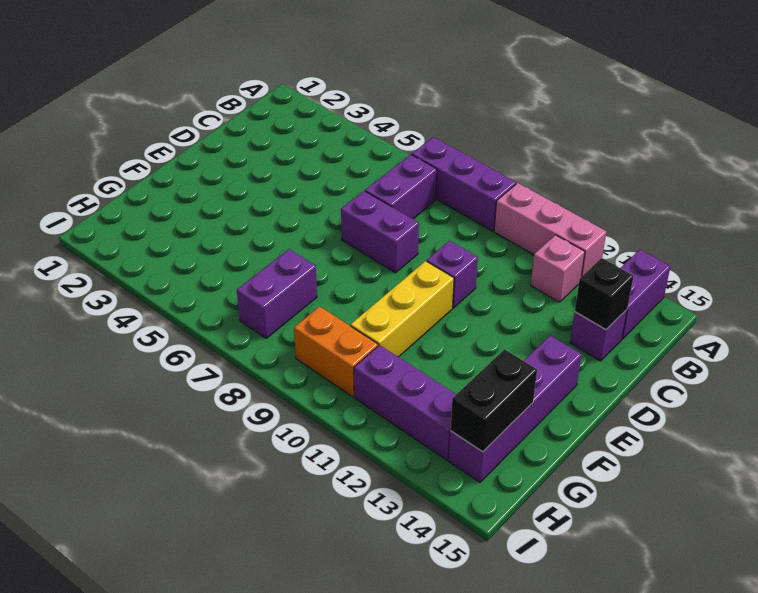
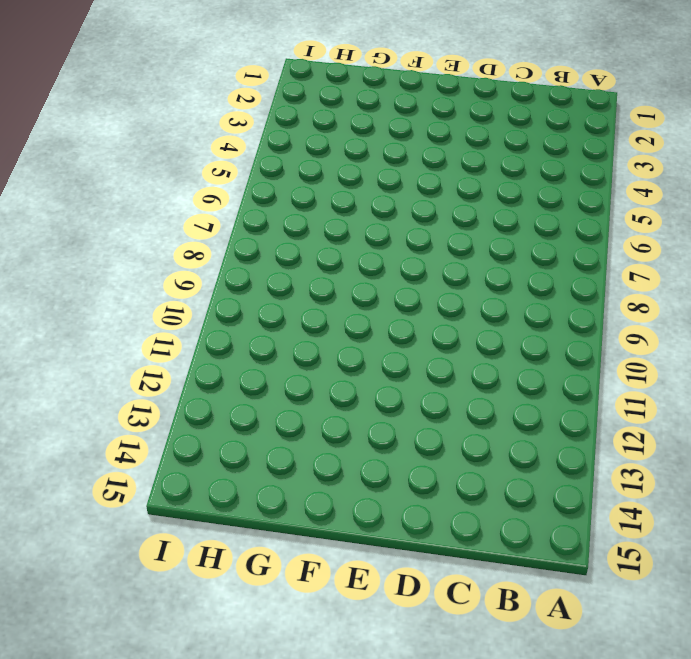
none -> purple 1x3 brick [412,137,516,231]
none -> pink 1x3 brick [494,183,606,277]
none -> purple 1x2 brick [621,250,670,339]

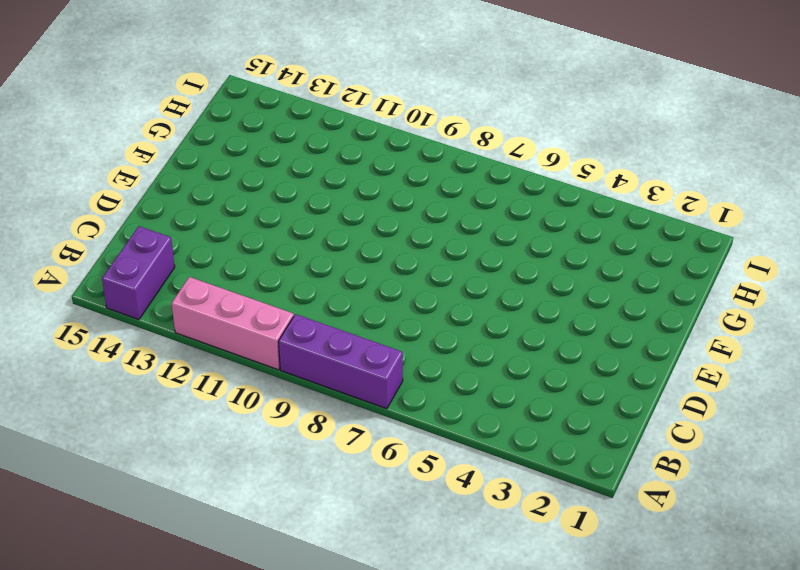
none -> purple 1x2 brick [365,155,437,219]
none -> pink 1x1 brick [531,235,585,302]
none -> purple 1x1 brick [570,310,627,361]

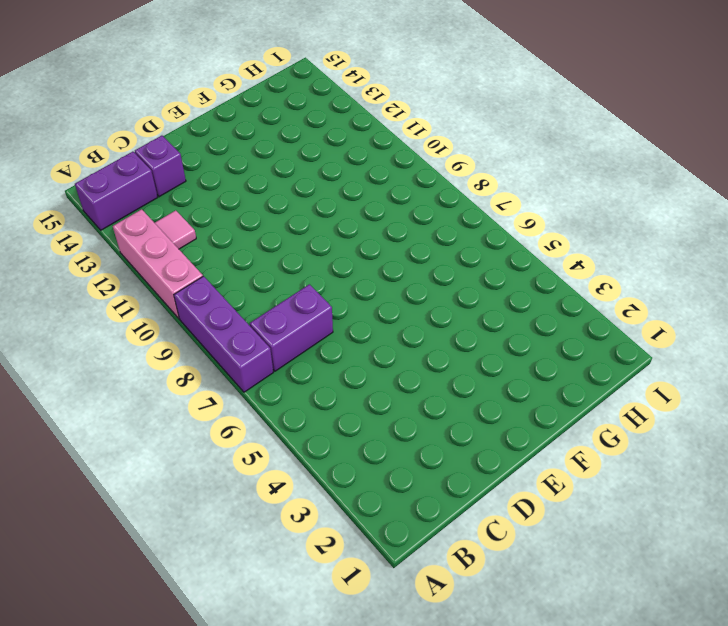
pink 1x1 tile [155,210,196,249] -> pink 1x1 brick [531,235,585,302]
none -> purple 1x2 brick [341,191,419,273]
none -> purple 1x1 brick [427,241,478,308]
none -> yellow 1x3 brick [350,261,454,357]

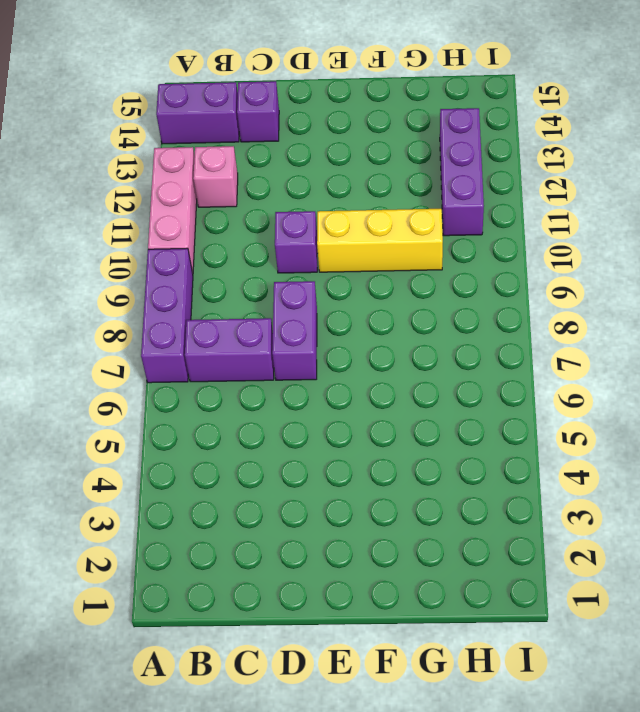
none -> purple 1x4 brick [449,335,582,482]
none -> purple 1x2 brick [237,249,317,338]
none -> orange 1x2 brick [294,306,378,397]

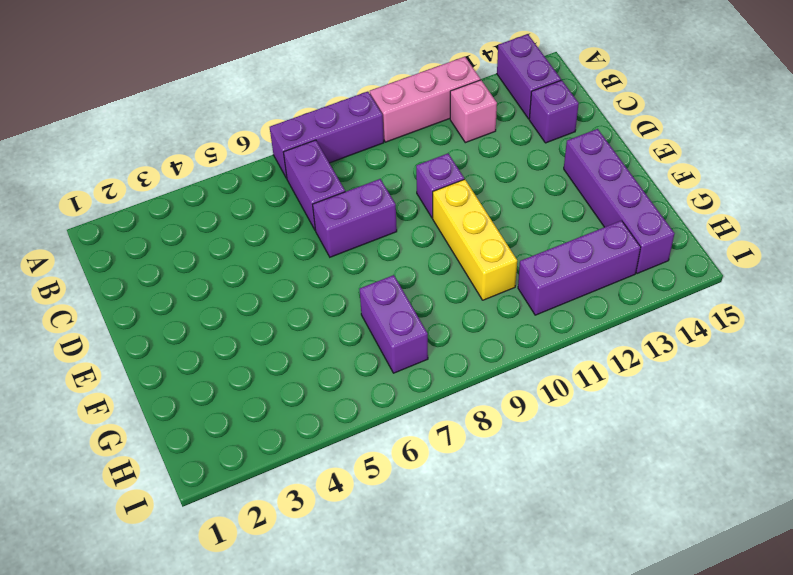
none -> orange 1x2 brick [294,306,378,397]
none -> black 1x1 brick [575,258,634,330]
none -> black 1x2 brick [451,349,537,452]

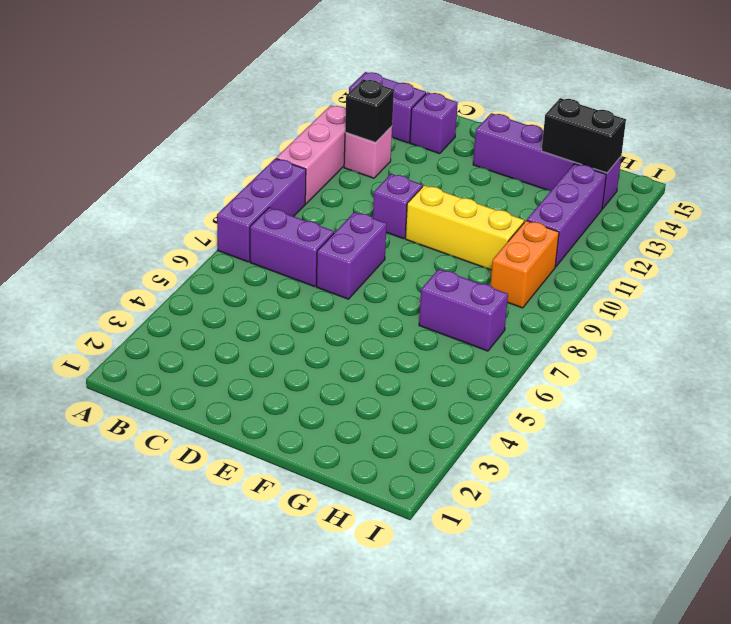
black 1x1 brick [345,79,394,143] -> black 1x1 brick moved to [575,258,634,330]

